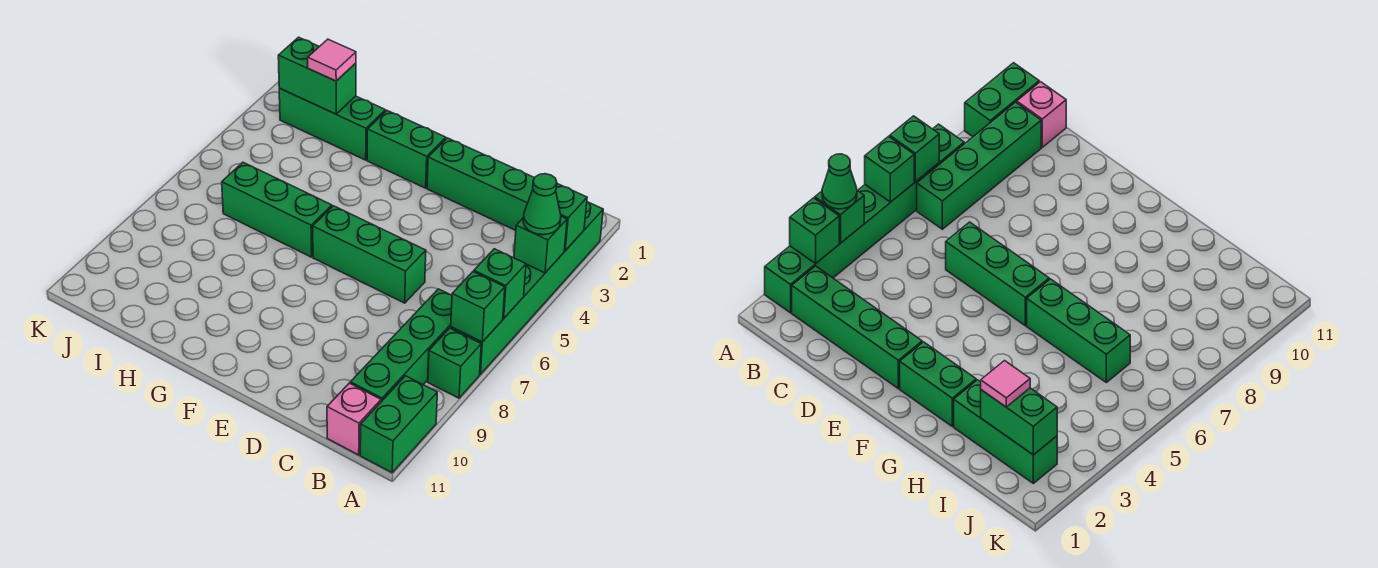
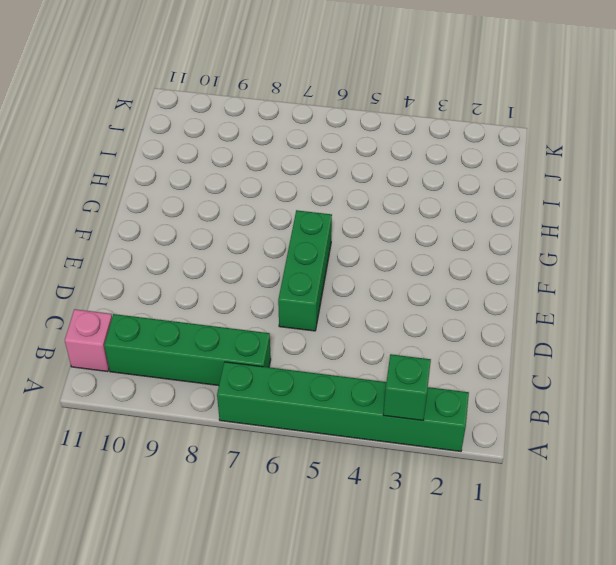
none -> green 1x1 brick [428,328,481,398]
none -> green 1x2 brick [360,376,437,473]
none -> green 1x4 brick [427,138,534,231]

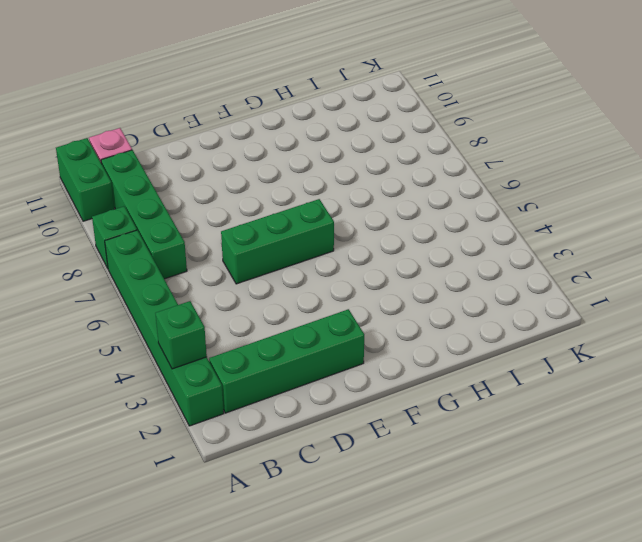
none -> green 1x2 brick [367,111,446,188]
none -> green 1x3 brick [222,162,332,257]
none -> green 1x3 brick [279,88,386,160]

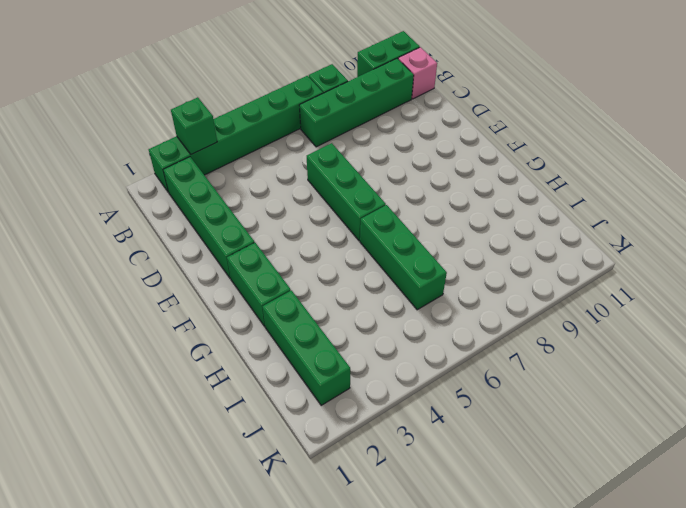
none -> green 1x1 brick [514,216,567,273]
none -> green 1x1 brick [474,249,526,318]
none -> green 1x1 brick [451,272,505,342]

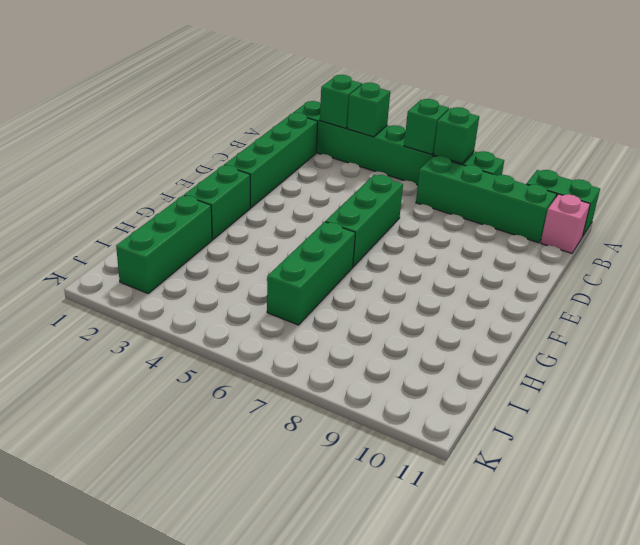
none -> green 1x2 brick [278,37,356,114]
none -> green 1x1 cone [523,174,561,235]
none -> pink 1x1 tile [308,39,356,81]

